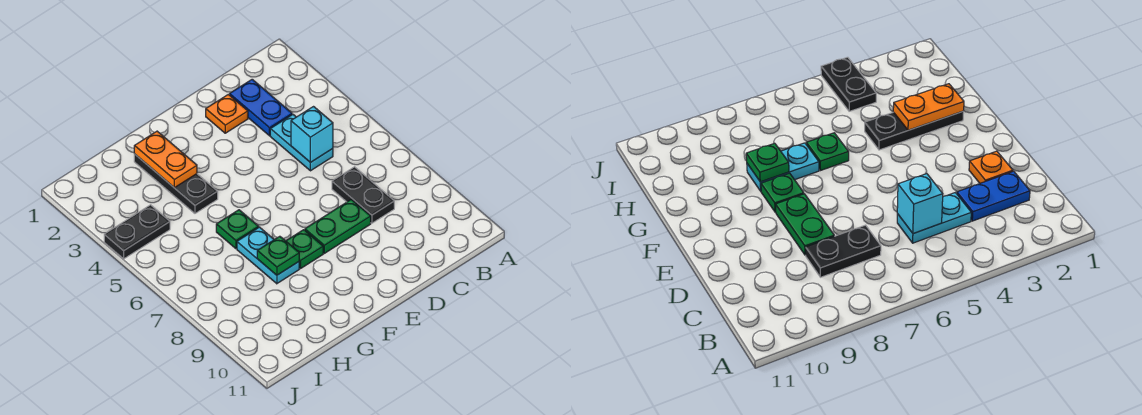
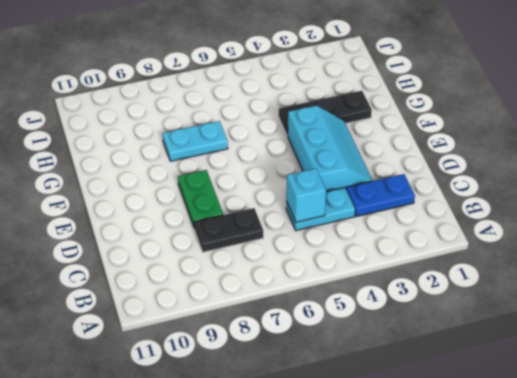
cyan 2x3 slope [288,106,373,192] -> none
none -> orange 1x1 plate [206,94,248,133]
none -> green 1x1 plate [286,230,323,268]
none -> green 1x1 plate [216,210,259,249]

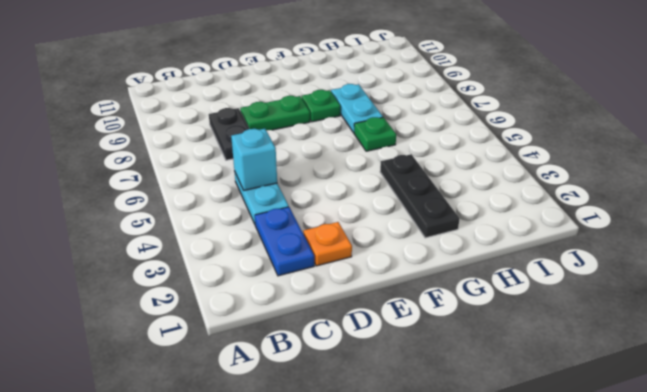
none -> black 1x2 plate [104,205,170,259]
none -> orange 1x2 plate [134,131,197,188]
none -> green 1x1 plate [257,236,299,275]

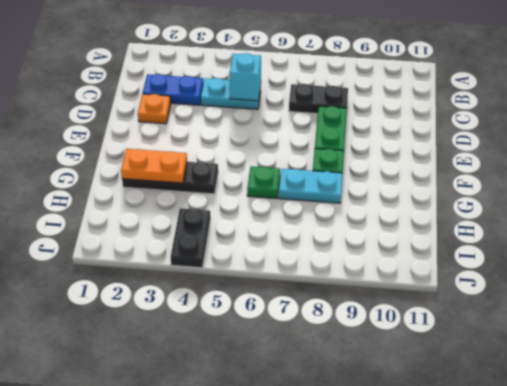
none -> green 1x1 plate [257,236,299,275]

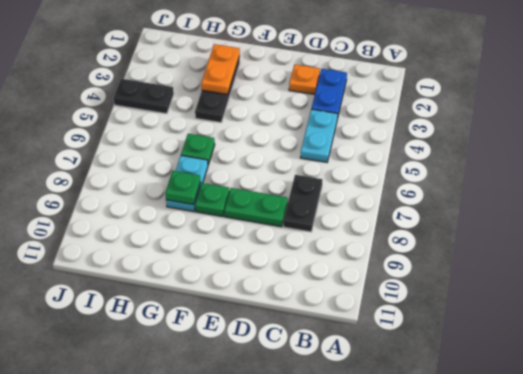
none -> cyan 1x1 brick [291,107,333,162]

